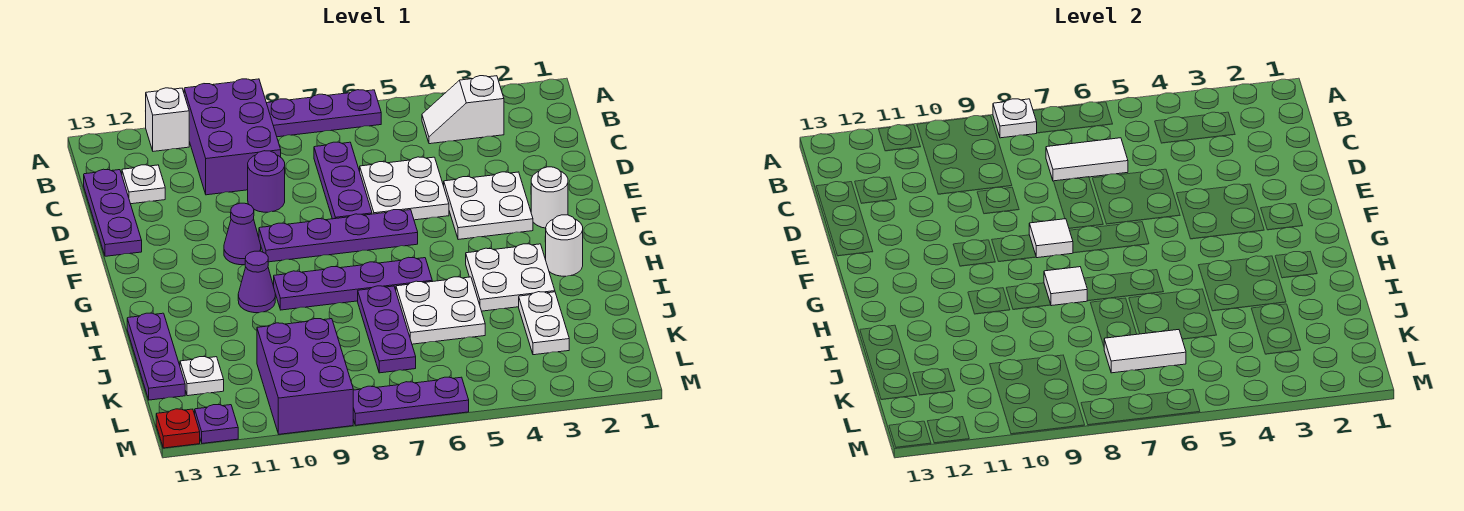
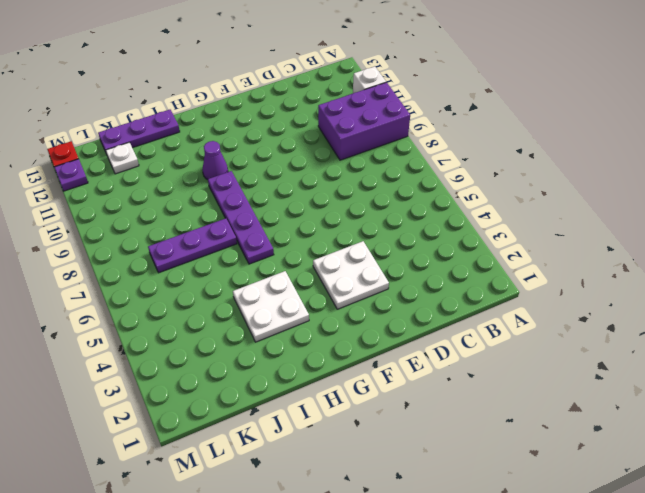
none -> purple 1x3 plate [267,90,381,137]
none -> white 1x2 slope [422,76,504,144]
none -> purple 1x3 plate [314,142,372,219]
none -> white 1x1 plate [122,165,165,204]

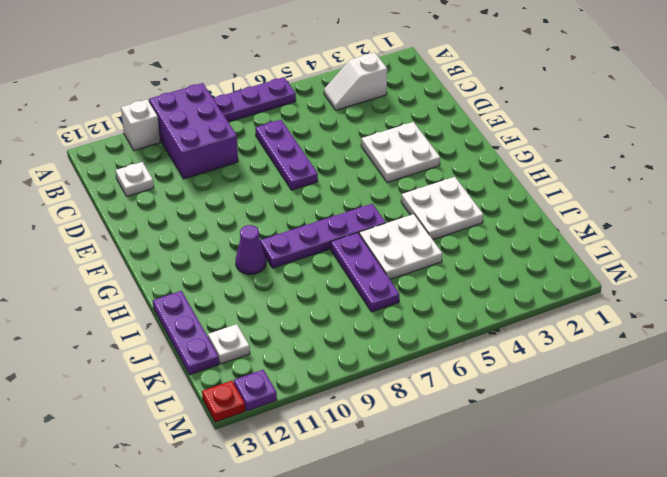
none -> purple 1x3 plate [84,169,142,256]
none -> white 2x2 plate [360,157,449,220]
none -> purple 1x1 round brick [248,151,285,212]
none -> white 1x1 round brick [531,167,568,228]

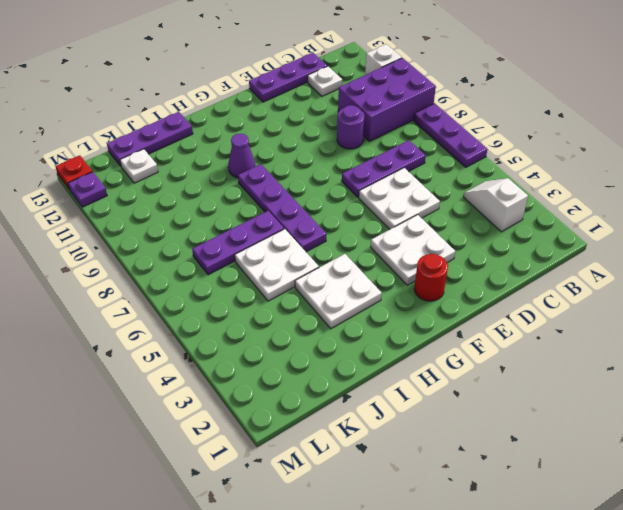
red 1x1 round brick [414,254,448,301] -> white 1x1 round brick [531,167,568,228]
none -> purple 1x4 plate [259,210,418,262]
none -> purple 1x1 cone [224,203,261,265]
none -> white 1x1 round brick [545,215,583,276]
none -> white 1x2 plate [519,292,569,355]

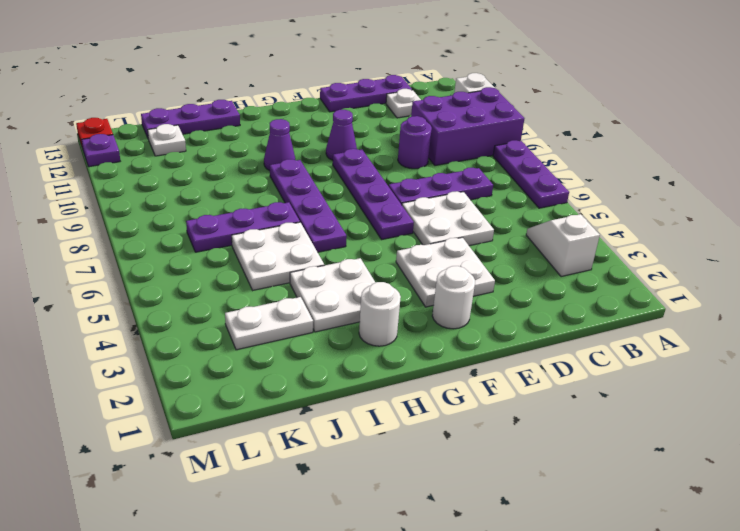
none -> purple 2x3 brick [257,319,353,434]
none -> purple 1x3 plate [353,377,469,425]
none -> white 1x1 plate [993,99,1037,138]
none -> white 1x2 tile [1046,138,1128,181]

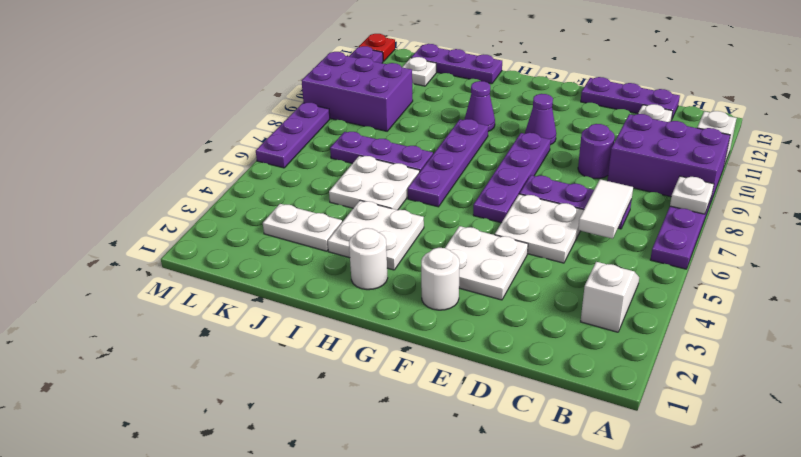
none -> white 1x1 tile [1029,219,1073,258]
none -> white 1x1 tile [1044,267,1087,306]
none -> white 1x2 tile [1104,330,1186,373]

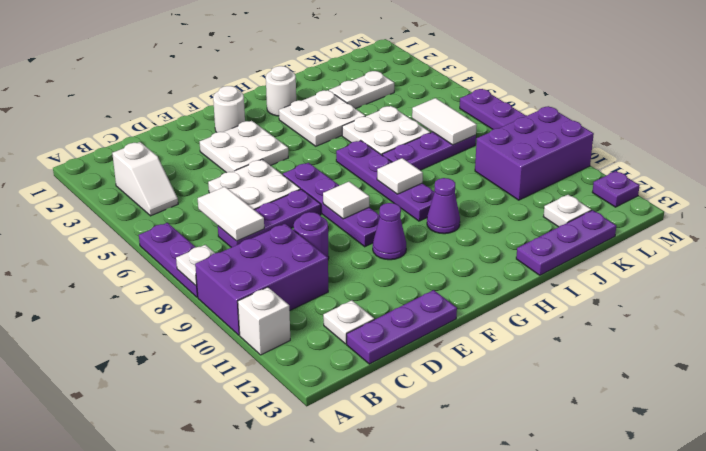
none -> red 1x1 plate [156,409,200,448]

